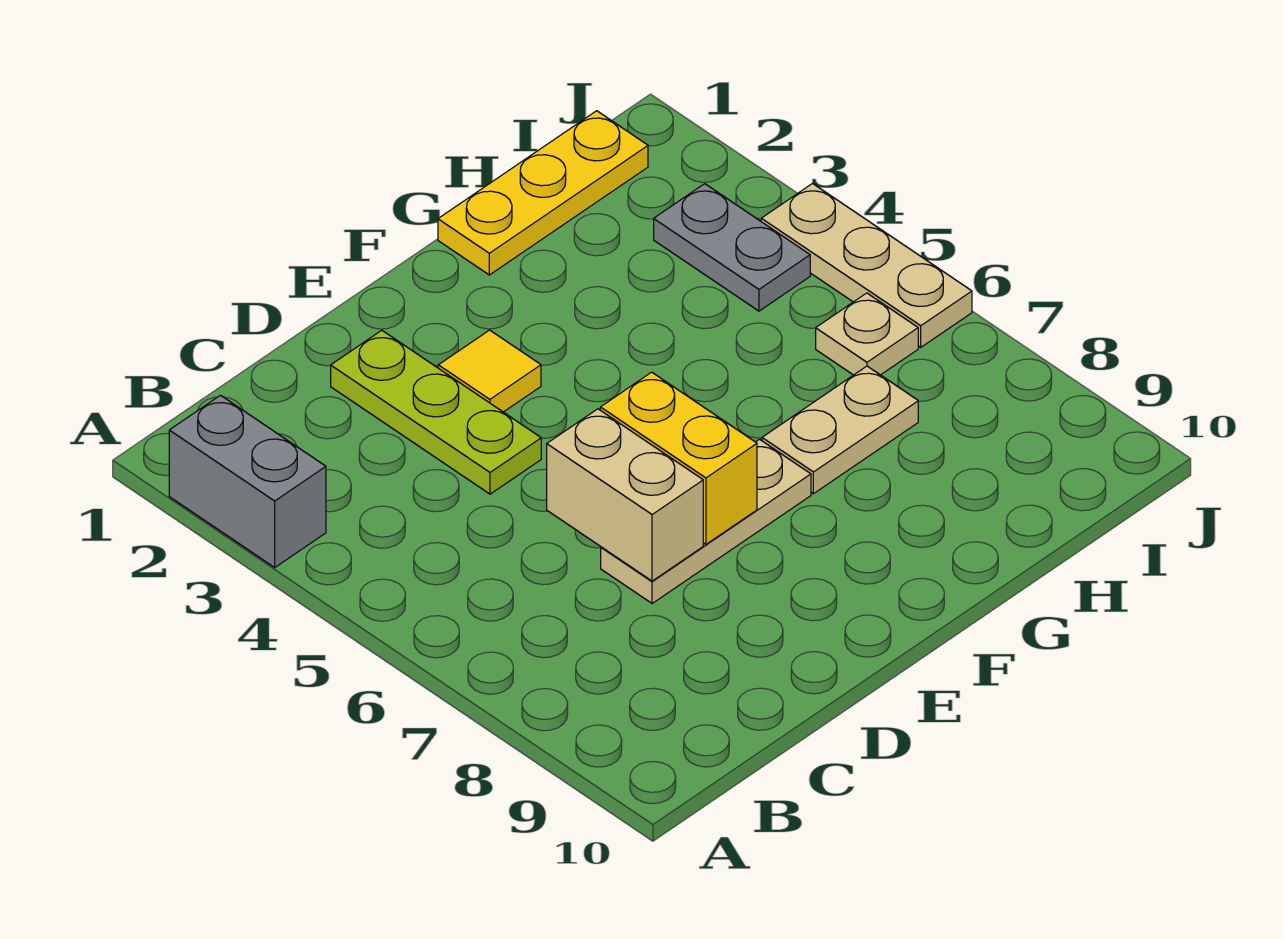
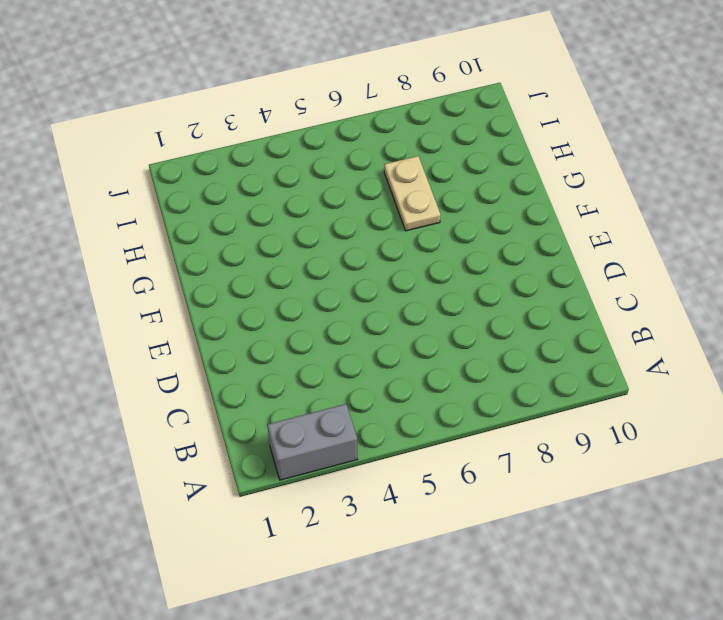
none -> lime 1x3 plate [331,330,541,494]
none -> tan 1x3 plate [601,439,811,603]

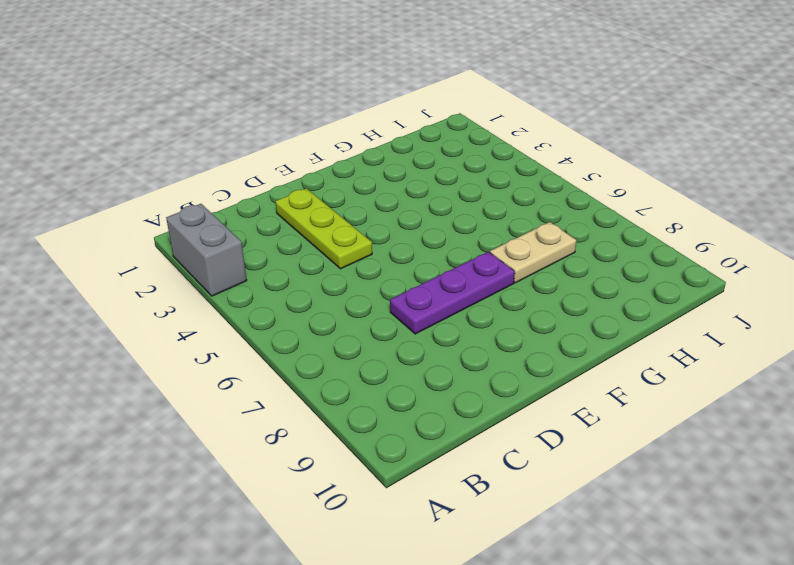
purple 1x3 plate [390,252,515,334] -> tan 1x3 plate [601,439,811,603]
none -> yellow 1x1 tile [438,330,541,412]
none -> yellow 1x3 plate [438,111,648,275]

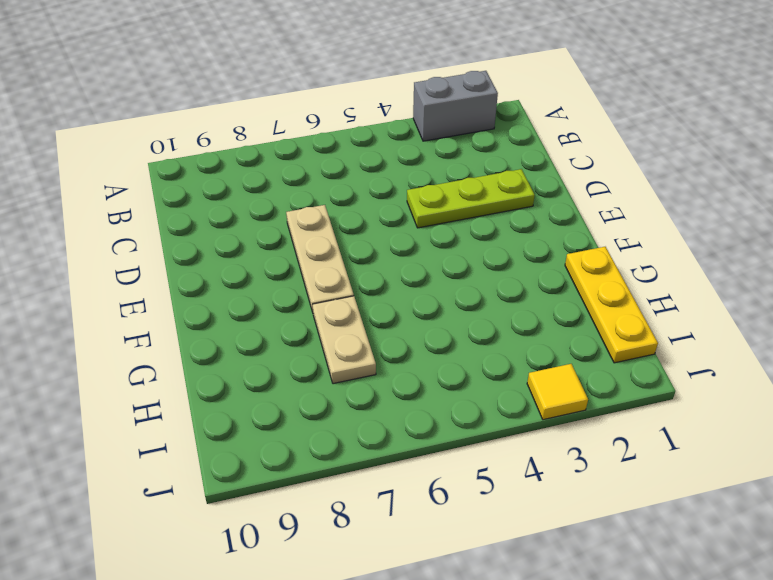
yellow 1x1 tile [527,364,588,420] -> yellow 1x1 tile moved to [438,330,541,412]
none -> grey 1x2 plate [654,184,810,311]
none -> tan 1x1 plate [816,293,918,375]

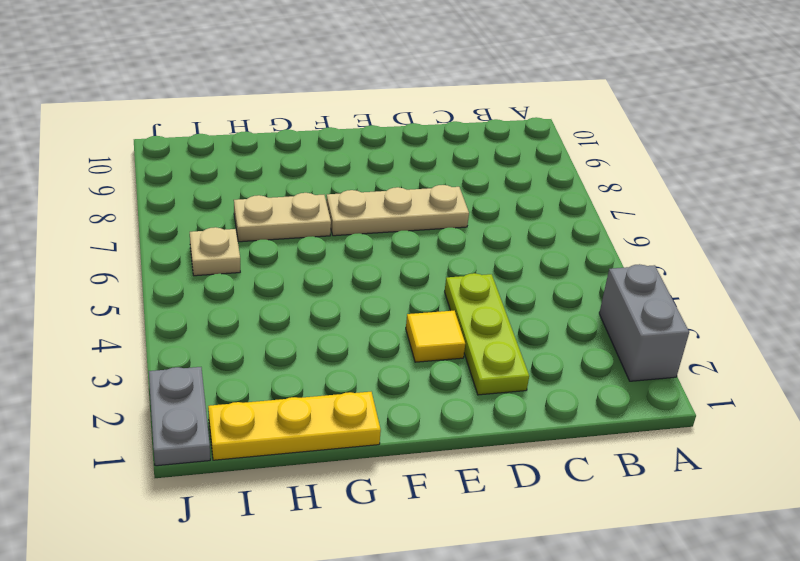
grey 1x2 plate [149,367,210,466] -> grey 1x2 plate moved to [654,184,810,311]
none -> tan 1x3 plate [761,184,972,347]
none -> tan 1x2 brick [547,409,703,581]

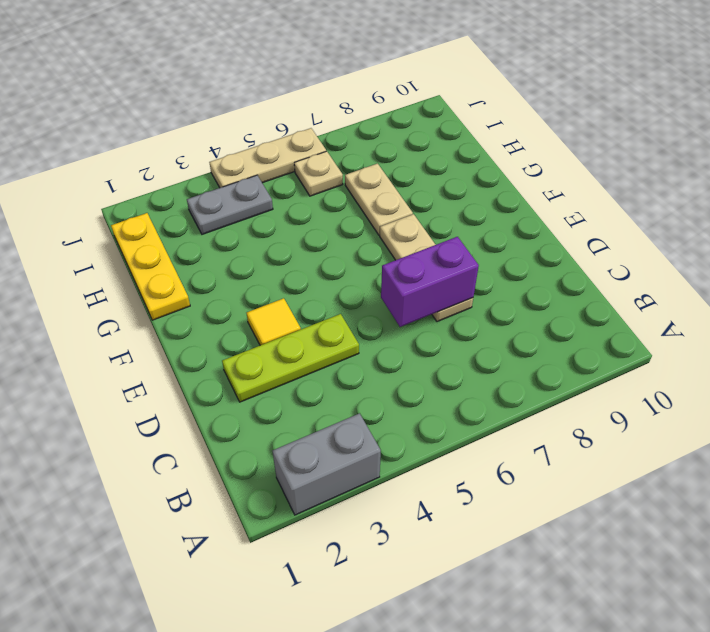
purple 1x2 brick [381,237,479,327] -> tan 1x2 brick [547,409,703,581]
none -> yellow 1x2 brick [600,372,757,544]

